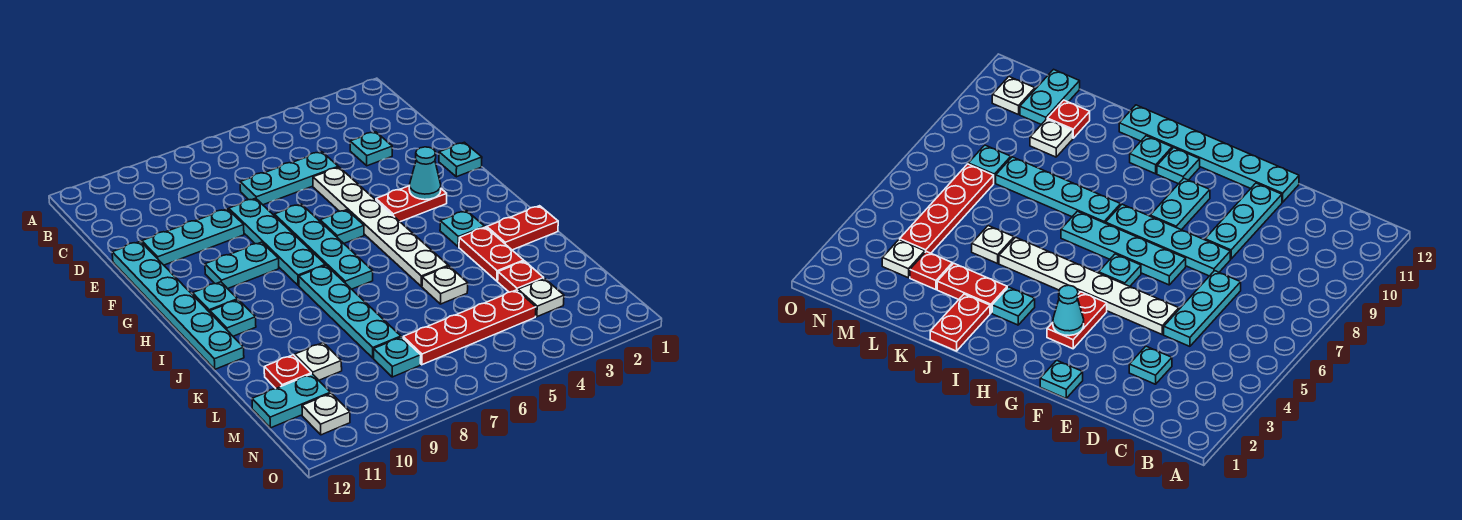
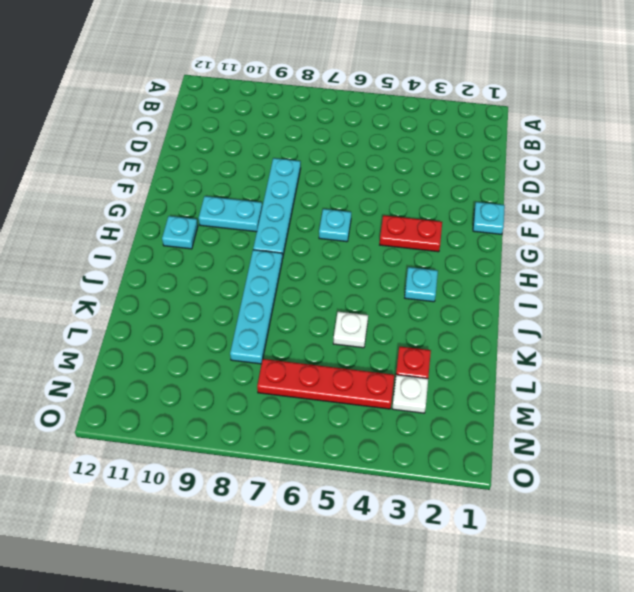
none -> cyan 1x1 plate [350,132,392,166]
none -> cyan 1x3 plate [240,152,338,205]
none -> white 1x6 plate [313,167,448,286]

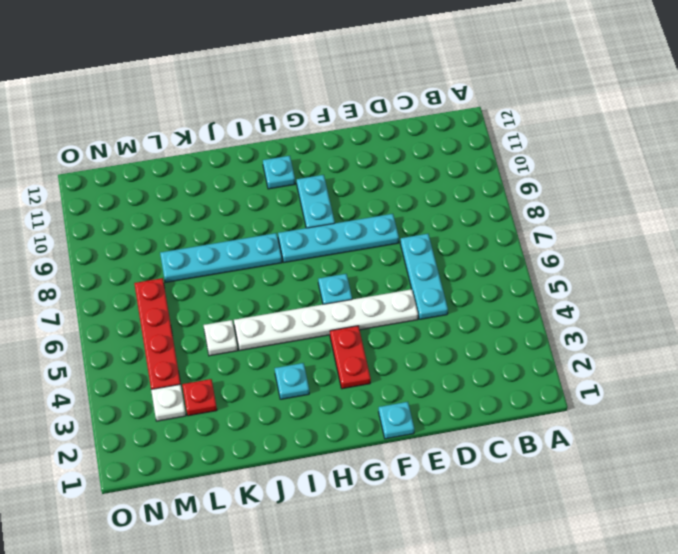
none -> cyan 1x1 plate [350,132,392,166]
none -> cyan 1x3 plate [142,209,244,265]
none -> cyan 1x6 plate [112,241,244,369]

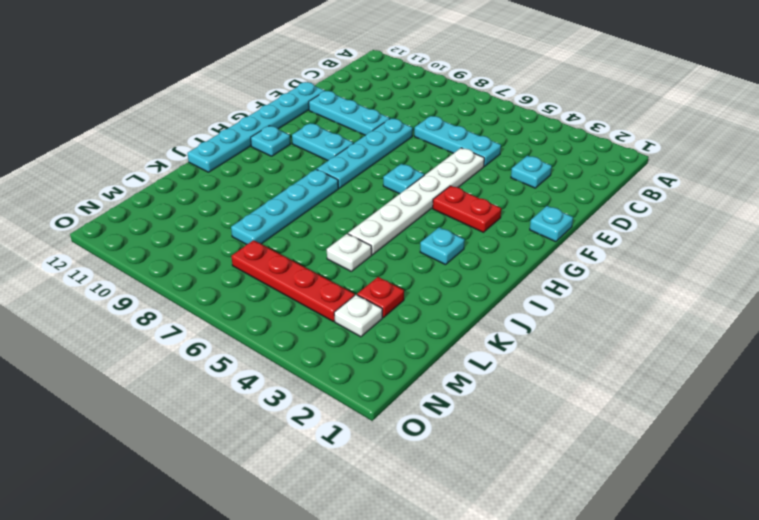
none -> cyan 1x4 plate [274,204,373,289]
none -> cyan 1x1 plate [210,300,256,336]
none -> red 1x2 plate [487,206,558,250]

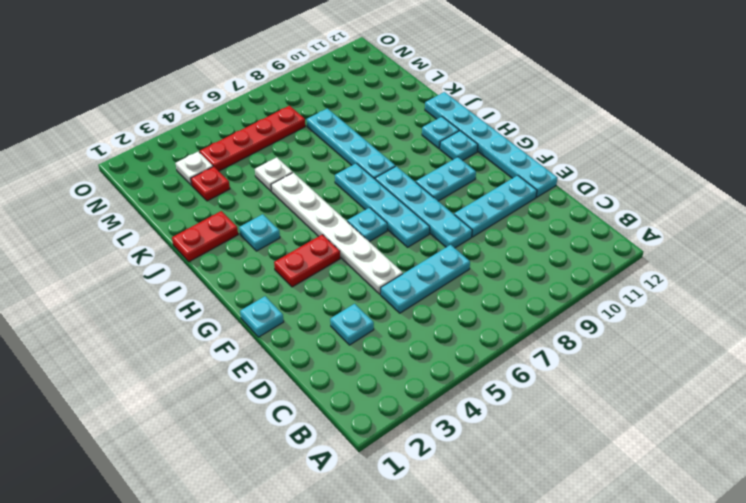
none -> red 1x2 plate [459,227,524,281]
none -> white 1x1 plate [295,343,342,380]
none -> red 1x1 plate [264,355,311,388]

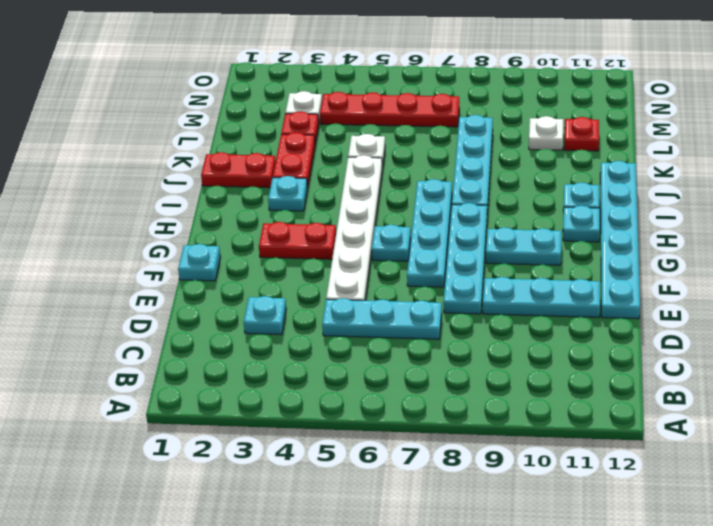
none -> cyan 1x1 plate [374,337,421,377]
none -> cyan 1x2 plate [252,374,330,428]
none -> white 1x1 plate [302,393,350,435]

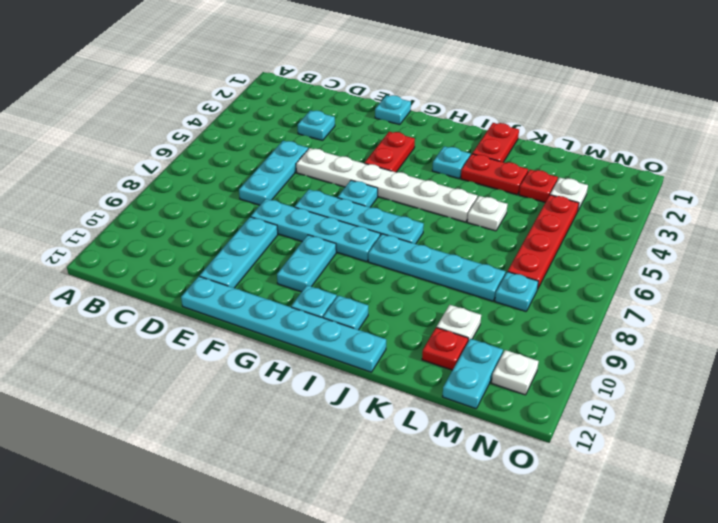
none -> cyan 1x1 cone [409,147,441,200]

